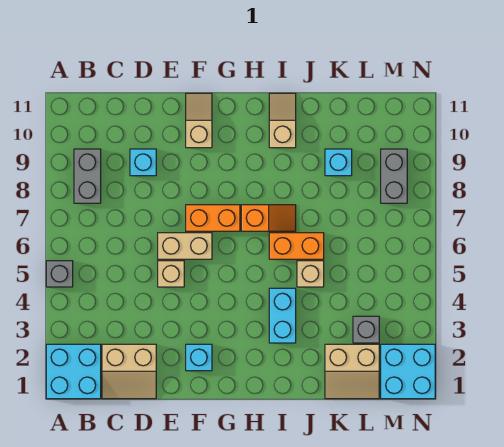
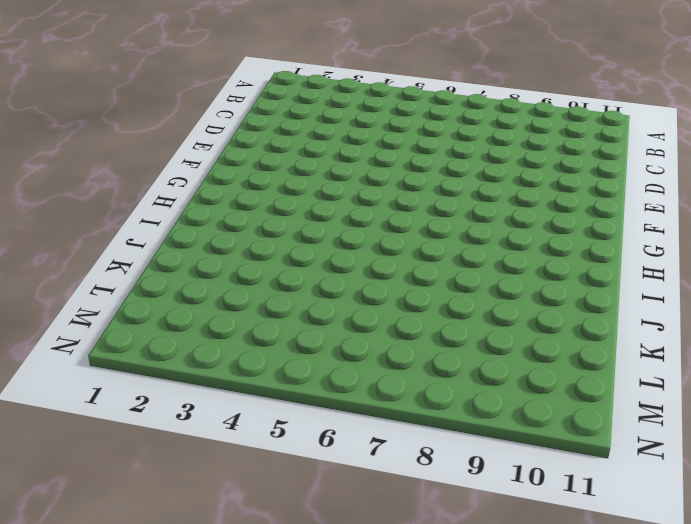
none -> cyan 2x2 brick [46,344,101,399]
none -> grey 1x1 brick [46,261,73,287]
none -> grey 1x2 brick [74,149,101,203]

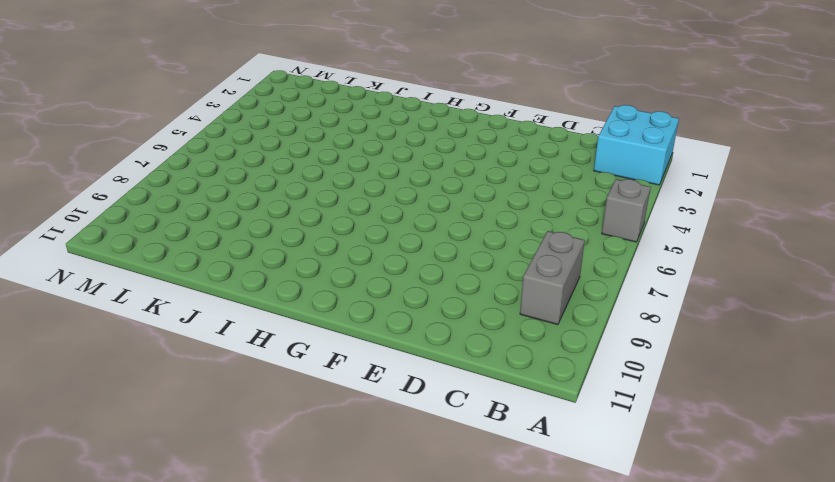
none -> tan 2x2 slope [102,344,156,399]
none -> cyan 1x1 brick [130,149,156,176]
none -> tan 1x1 brick [158,261,184,287]

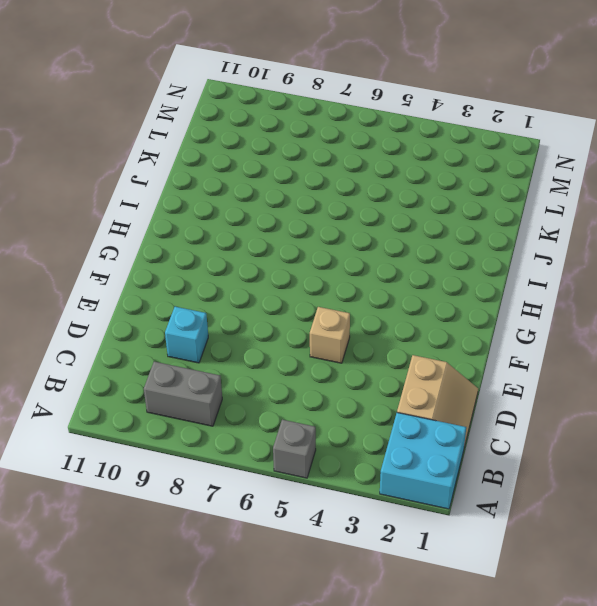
none -> tan 1x2 brick [158,233,212,259]
none -> cyan 1x1 brick [186,344,212,371]
none -> orange 1x2 brick [186,205,240,231]

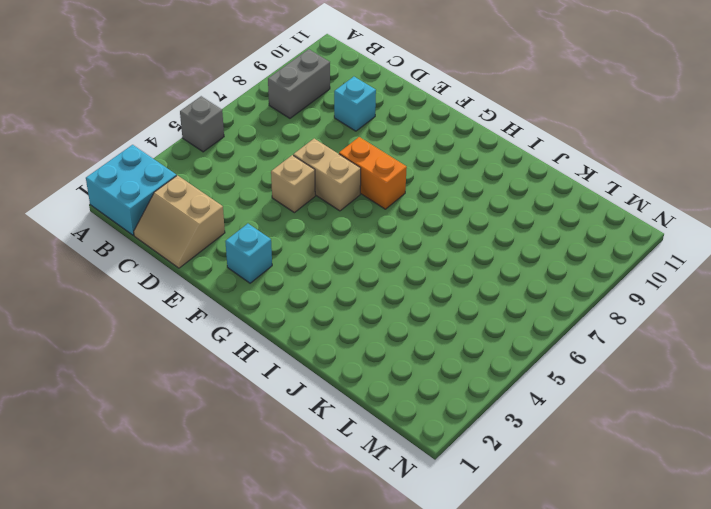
none -> tan 1x2 slope [186,93,212,148]
none -> orange 1x2 slope [241,205,296,231]
none -> cyan 1x2 brick [269,288,296,343]

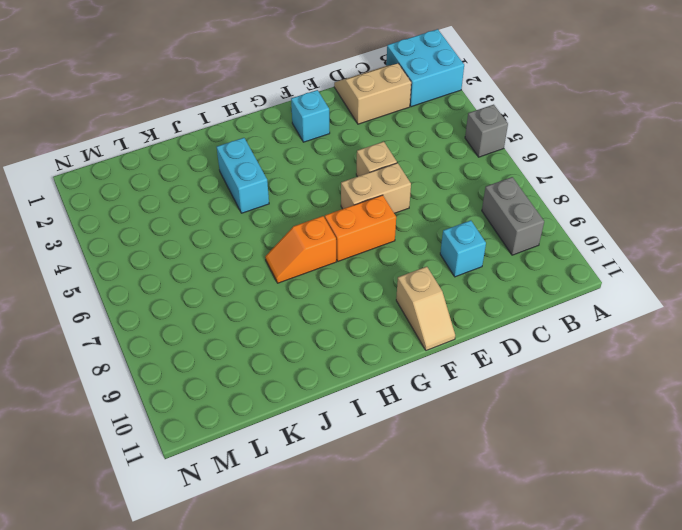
none -> orange 1x2 brick [269,233,324,259]
none -> tan 1x2 slope [269,93,296,148]
none -> tan 1x1 brick [297,261,324,287]

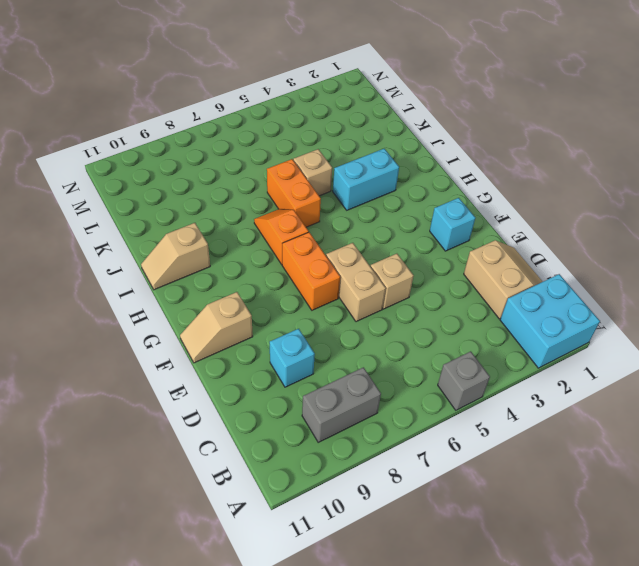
none -> tan 2x2 slope [325,344,379,399]
none -> cyan 1x1 brick [325,149,352,176]
none -> grey 1x1 brick [353,316,379,343]

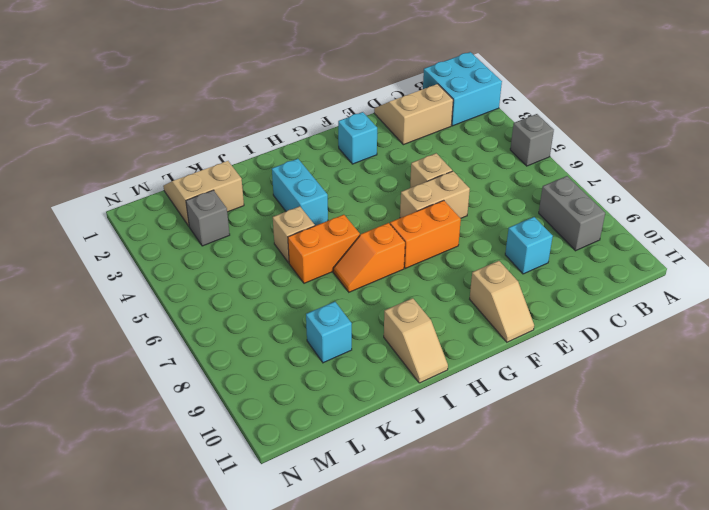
none -> cyan 2x2 brick [381,344,435,399]
none -> grey 1x2 brick [381,149,407,203]

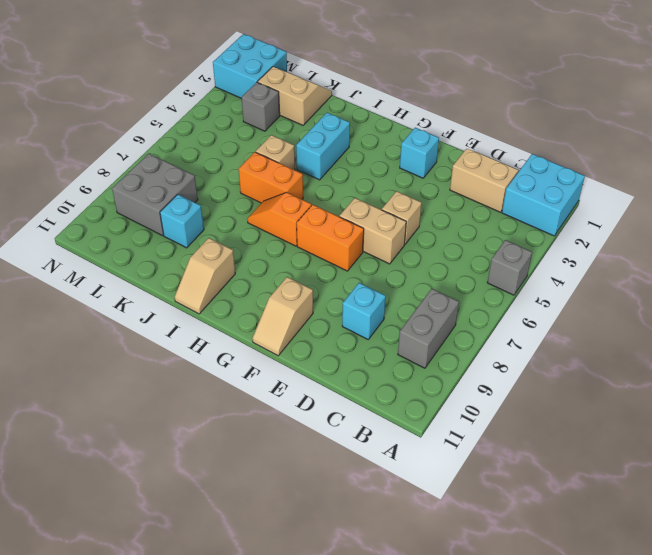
grey 2x2 brick [112,154,198,236] -> grey 1x2 brick [381,149,407,203]

